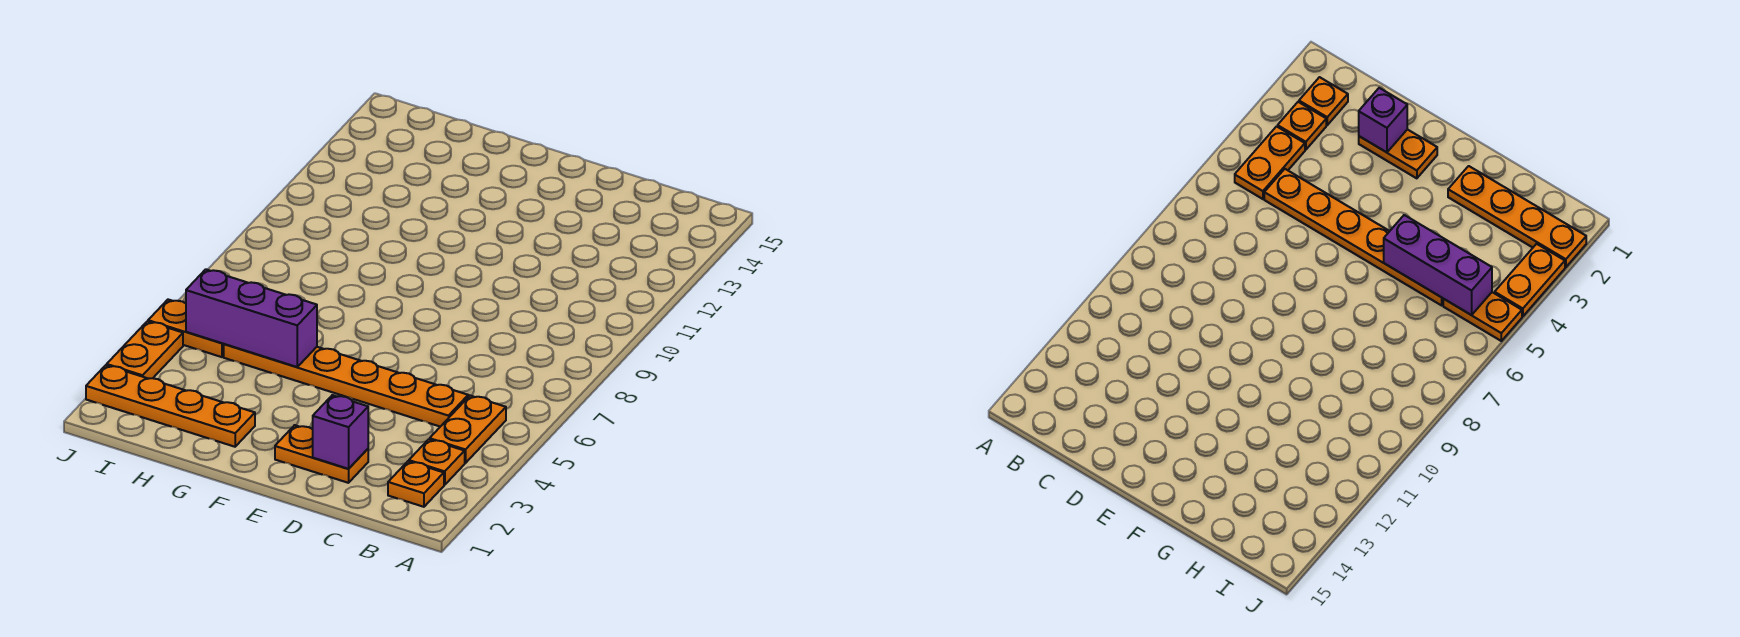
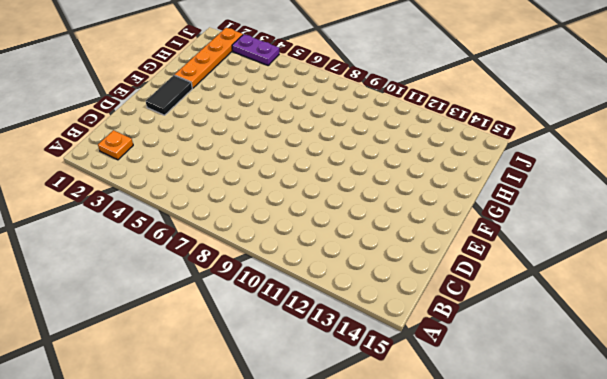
black 1x2 tile [146,75,192,115] -> orange 1x2 plate [275,425,368,483]
purple 1x2 plate [232,34,279,65] -> orange 1x2 plate [107,321,183,379]
none -> orange 1x1 plate [409,439,465,485]
none -> orange 1x2 plate [430,396,506,463]

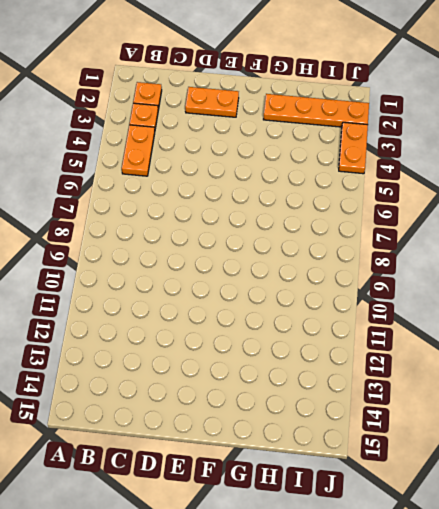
none -> orange 1x6 plate [224,344,468,427]
none -> orange 1x2 plate [148,300,224,357]

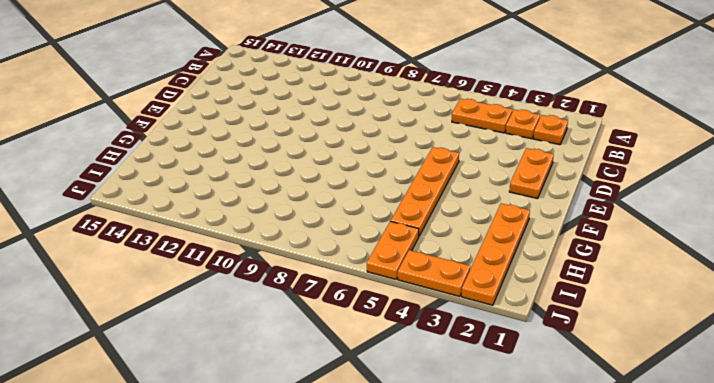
orange 1x4 plate [391,147,459,236] -> orange 1x6 plate [224,344,468,427]
none -> purple 1x1 brick [313,395,368,469]
none -> purple 1x3 brick [186,269,317,367]

